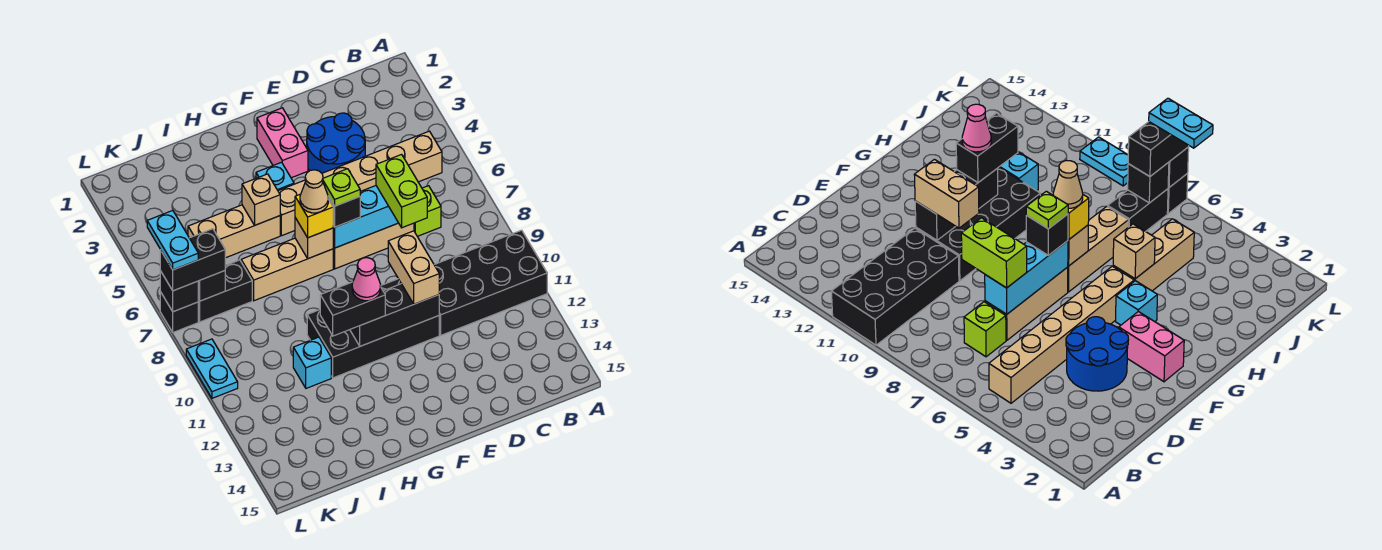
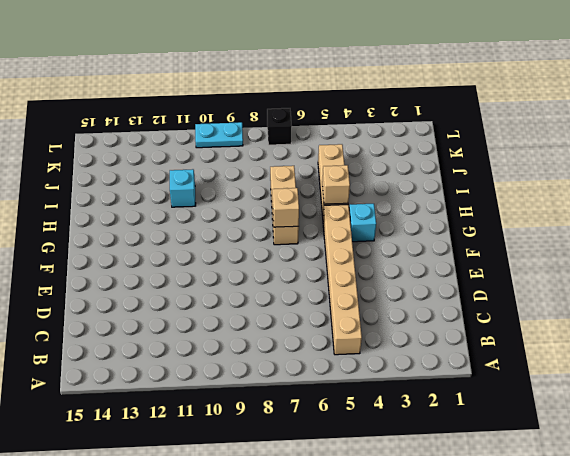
none -> black 2x4 brick [434,230,547,335]
none -> lime 1x1 brick [414,186,441,236]
none -> blue 2x2 round brick [307,113,365,173]
none -> tan 1x3 brick [333,223,414,269]

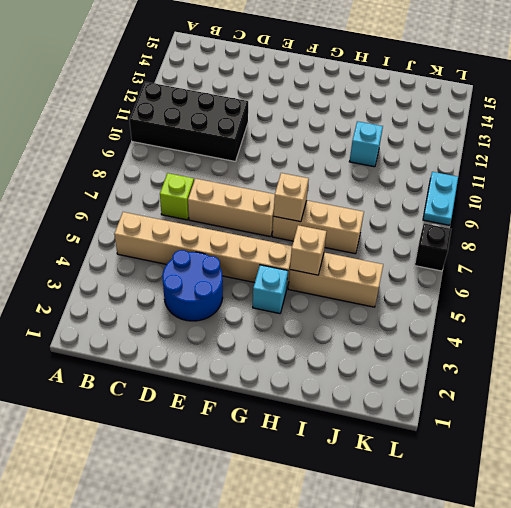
none -> black 2x4 brick [307,279,439,378]
none -> pink 1x2 brick [257,108,308,178]
none -> black 1x2 brick [198,260,252,322]
none -> cyan 1x3 brick [333,186,398,248]

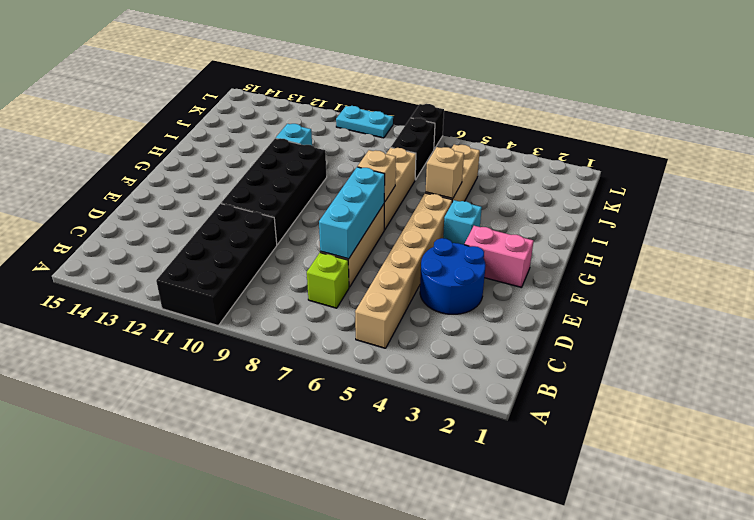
none -> black 1x3 brick [350,284,439,346]
none -> black 1x1 brick [198,271,225,301]
none -> black 1x1 brick [160,271,198,312]
none -> lime 1x2 brick [376,155,427,228]

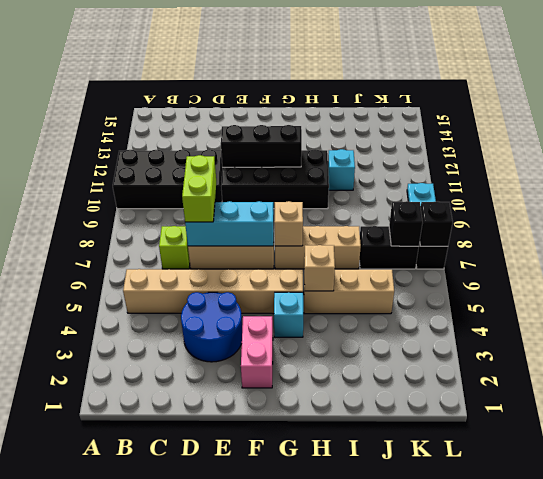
none -> tan 1x2 brick [388,231,439,304]
none -> black 1x1 brick [328,197,360,227]
none -> yellow 1x1 brick [295,194,333,238]
none -> black 1x2 brick [320,282,385,336]

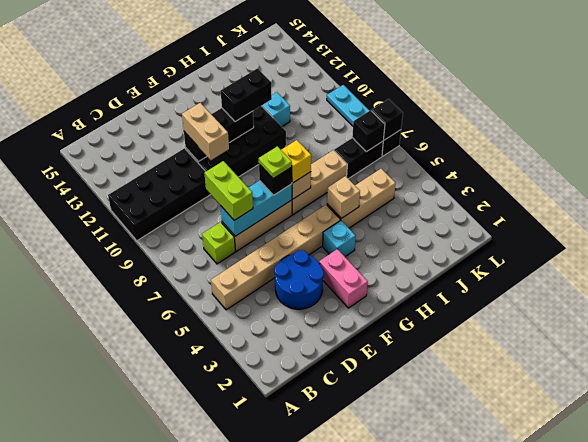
none -> black 1x2 brick [160,229,225,291]
none -> tan 1x1 cone [300,170,328,213]
none -> pink 1x1 cone [352,258,381,301]
none -> cyan 1x2 plate [147,211,198,270]

